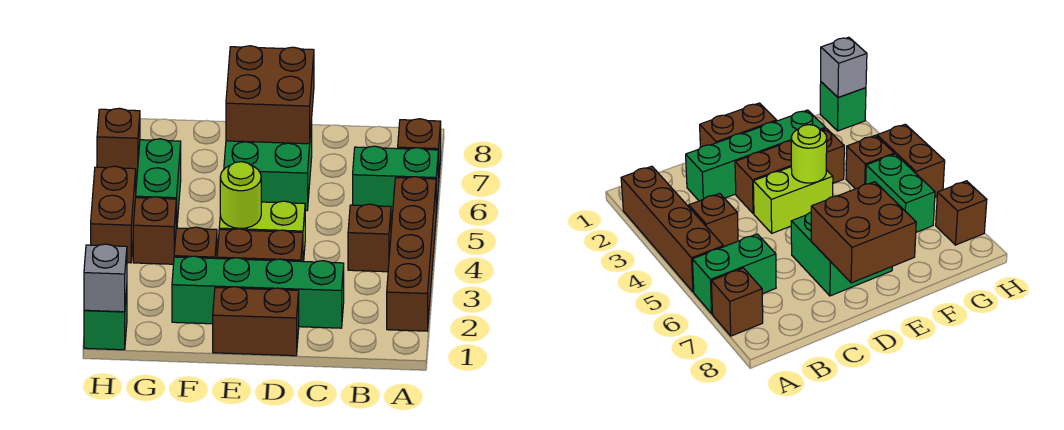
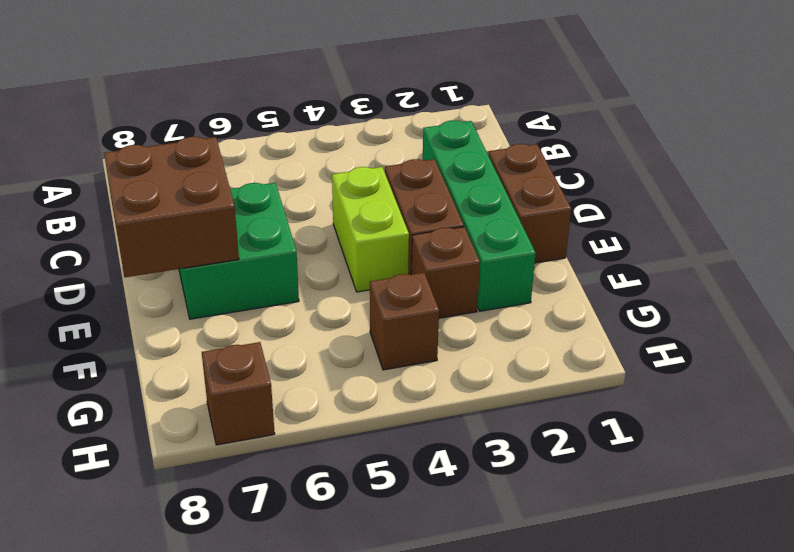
none -> brown 1x4 brick [387,177,436,331]
none -> green 1x2 brick [353,146,438,214]
none -> brown 1x1 brick [398,119,441,186]

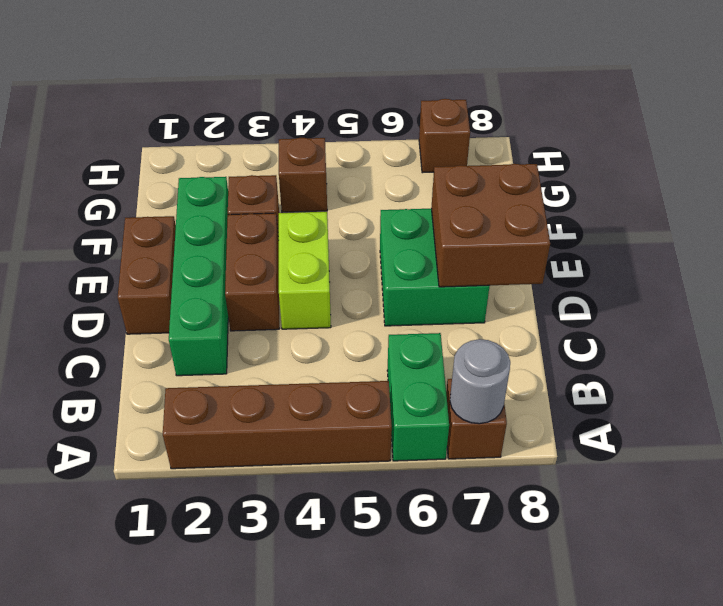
grey 1x1 round brick [450,339,510,424] -> none
none -> brown 1x1 brick [348,204,391,272]
none -> green 1x2 brick [136,139,181,228]
none -> green 1x1 brick [84,289,127,350]

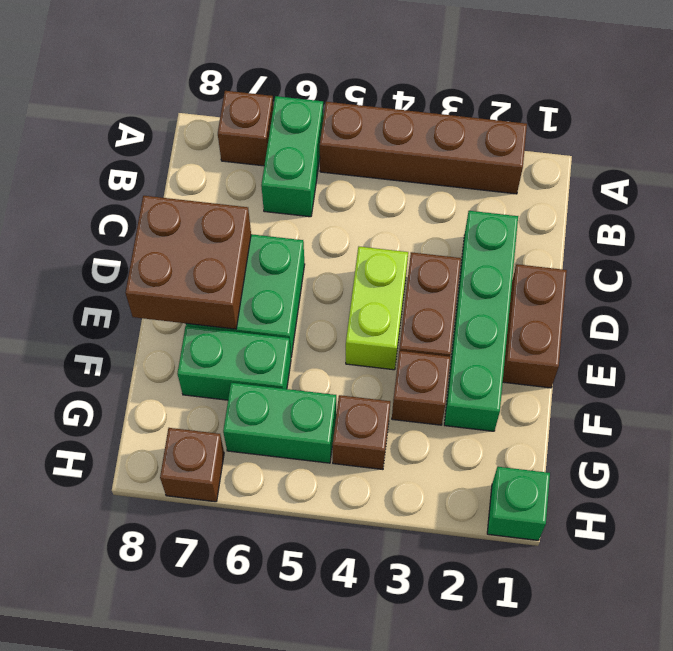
green 1x2 brick [177,326,291,400] -> none
none -> brown 1x1 brick [348,204,391,272]
none -> brown 1x2 brick [91,166,136,263]
none -> lime 1x1 round brick [220,162,261,229]

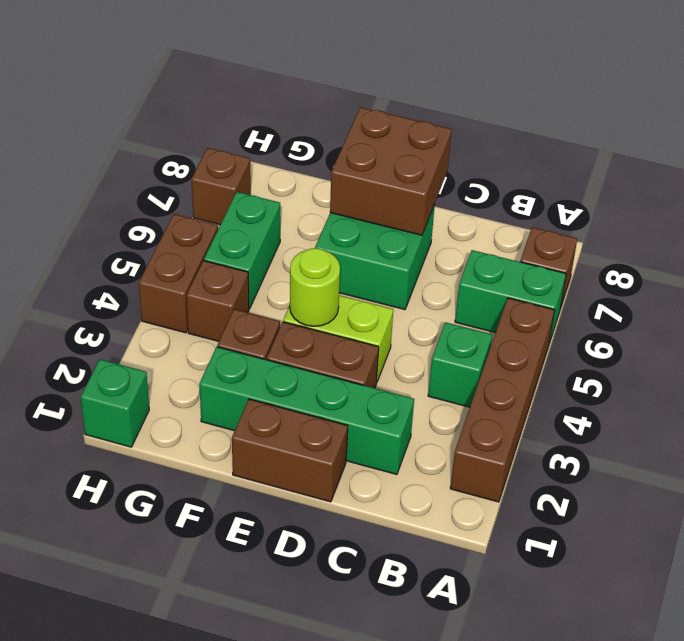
green 1x1 brick [428,322,492,407] -> brown 1x1 brick [348,204,391,272]
none -> grey 1x1 brick [84,244,127,312]

